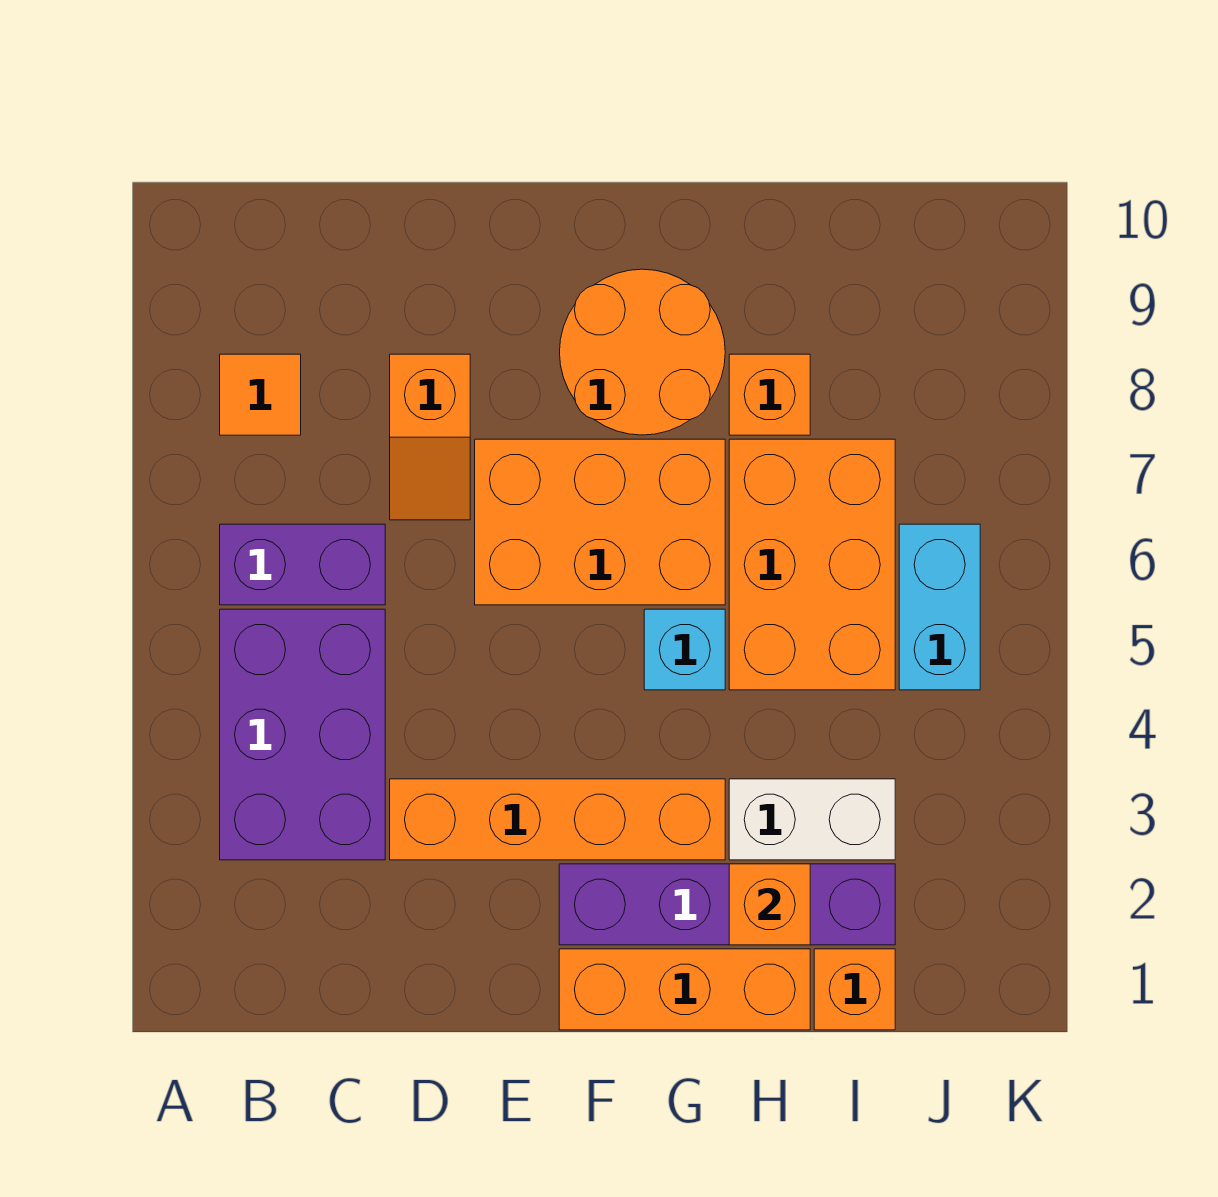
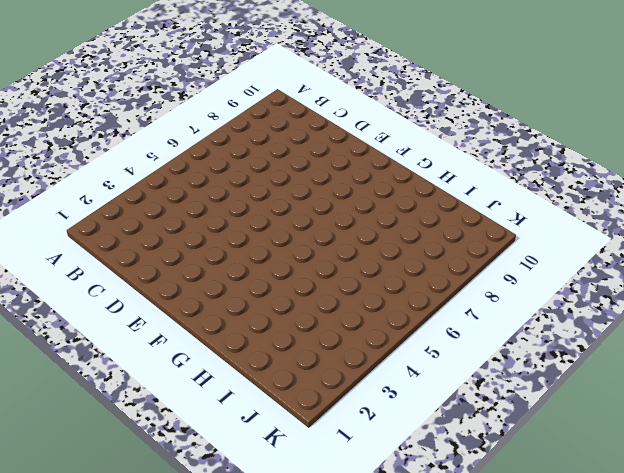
none -> purple 2x3 brick [220,609,385,860]
none -> purple 1x2 brick [220,524,385,605]
none -> orange 1x1 tile [220,354,301,435]

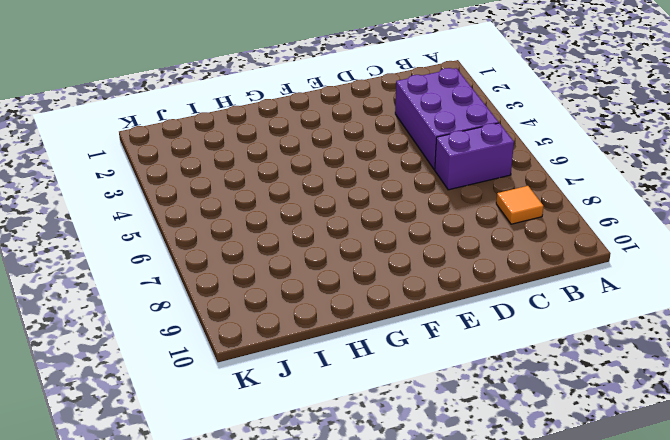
none -> orange 1x4 brick [390,779,725,860]
none -> orange 1x2 slope [390,354,470,520]
none -> orange 2x3 brick [475,439,725,605]

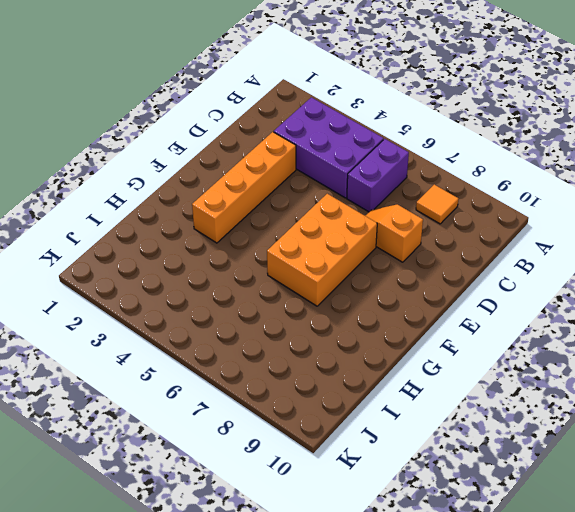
none -> orange 1x3 brick [559,949,810,1030]
none -> purple 1x4 brick [559,864,895,945]
none -> orange 2x2 round brick [560,269,725,435]

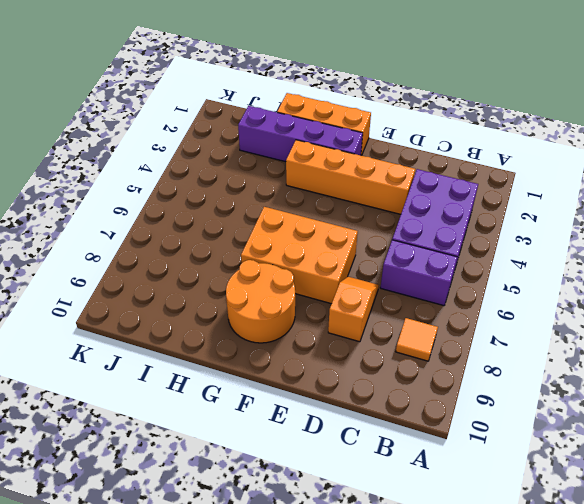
none -> cyan 1x1 brick [644,609,725,690]
none -> white 1x2 brick [729,779,895,860]
none -> orange 2x3 brick [729,439,895,690]

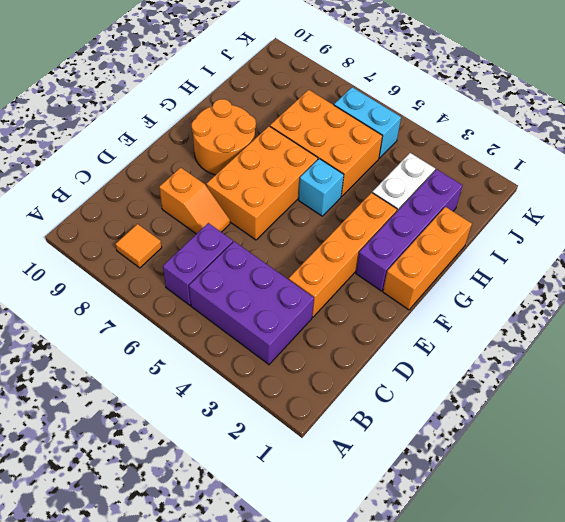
none -> orange 1x1 brick [729,354,810,435]
none -> orange 1x1 brick [814,949,895,1030]
none -> orange 1x1 brick [729,864,810,945]

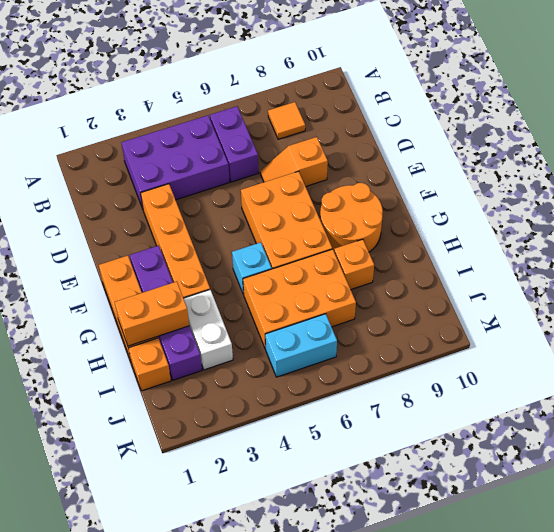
orange 1x2 brick [115,282,189,346] -> orange 1x1 brick [729,864,810,945]

